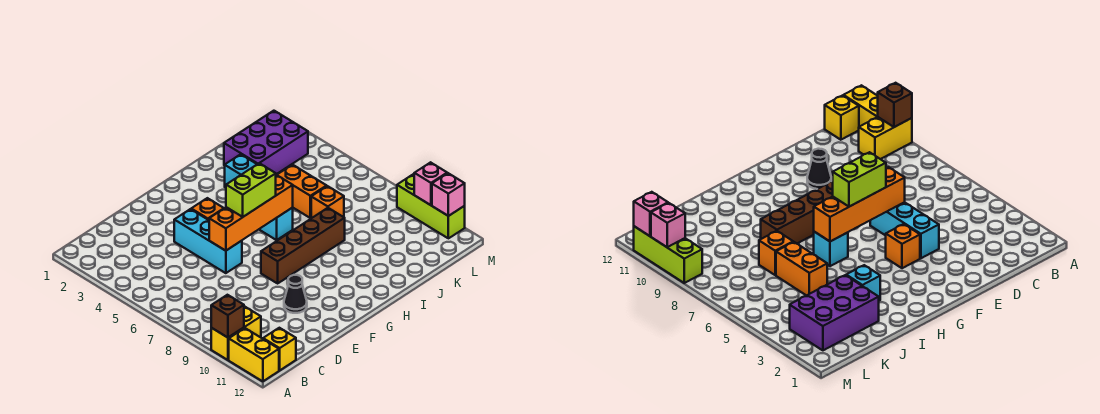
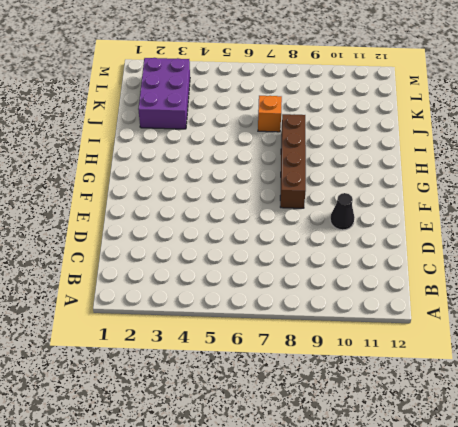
none -> yellow 1x2 brick [211,306,261,360]
none -> yellow 1x2 brick [229,328,279,381]
none -> yellow 1x1 brick [263,328,296,370]

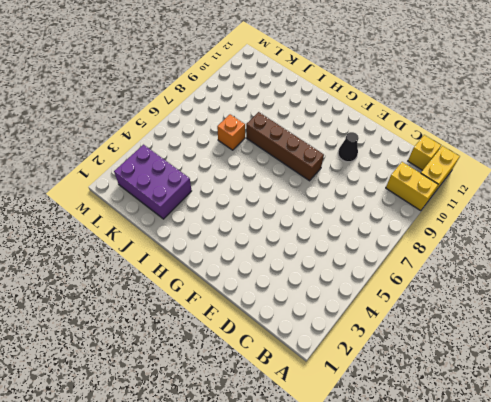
none -> cyan 1x3 brick [174,209,242,273]
none -> orange 1x1 brick [191,198,224,220]
none -> cyan 1x1 brick [260,208,293,240]

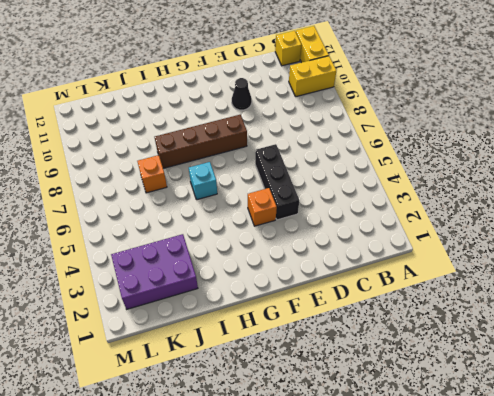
black 1x3 brick [255,144,299,220] -> cyan 1x3 brick [174,209,242,273]
none -> cyan 1x1 brick [225,154,257,188]
none -> orange 1x2 brick [277,165,327,218]
none -> lime 1x3 brick [397,174,465,238]

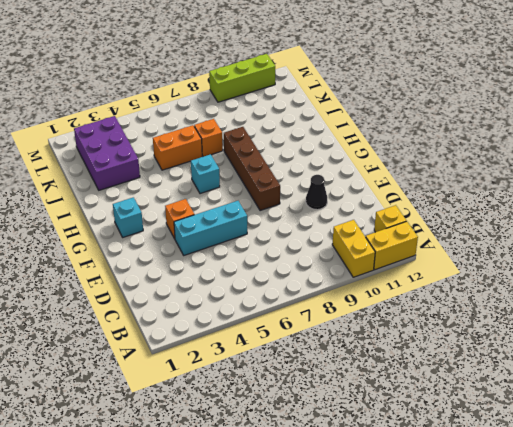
cyan 1x1 brick [113,197,143,237] -> cyan 1x1 brick moved to [225,154,257,188]
none -> brown 1x1 brick [211,295,244,338]
none -> orange 1x4 brick [209,175,293,251]
none -> pink 1x1 brick [414,162,447,205]

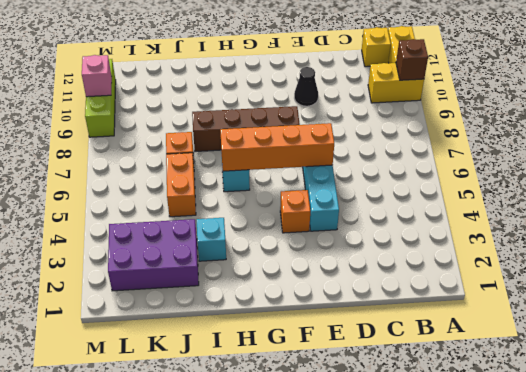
none -> pink 1x1 brick [432,173,465,216]
none -> lime 1x2 brick [226,163,276,217]

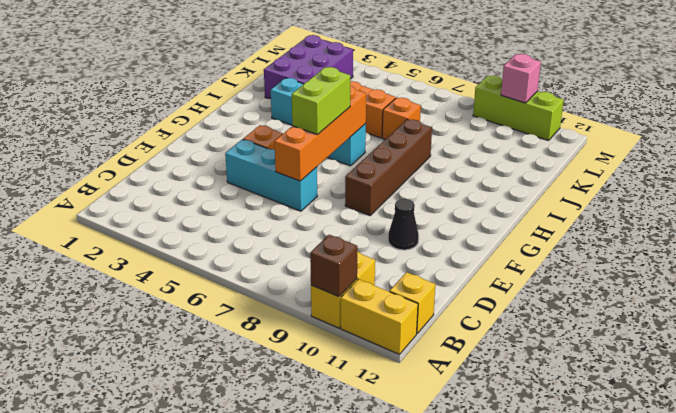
none -> pink 1x1 brick [432,173,465,216]

